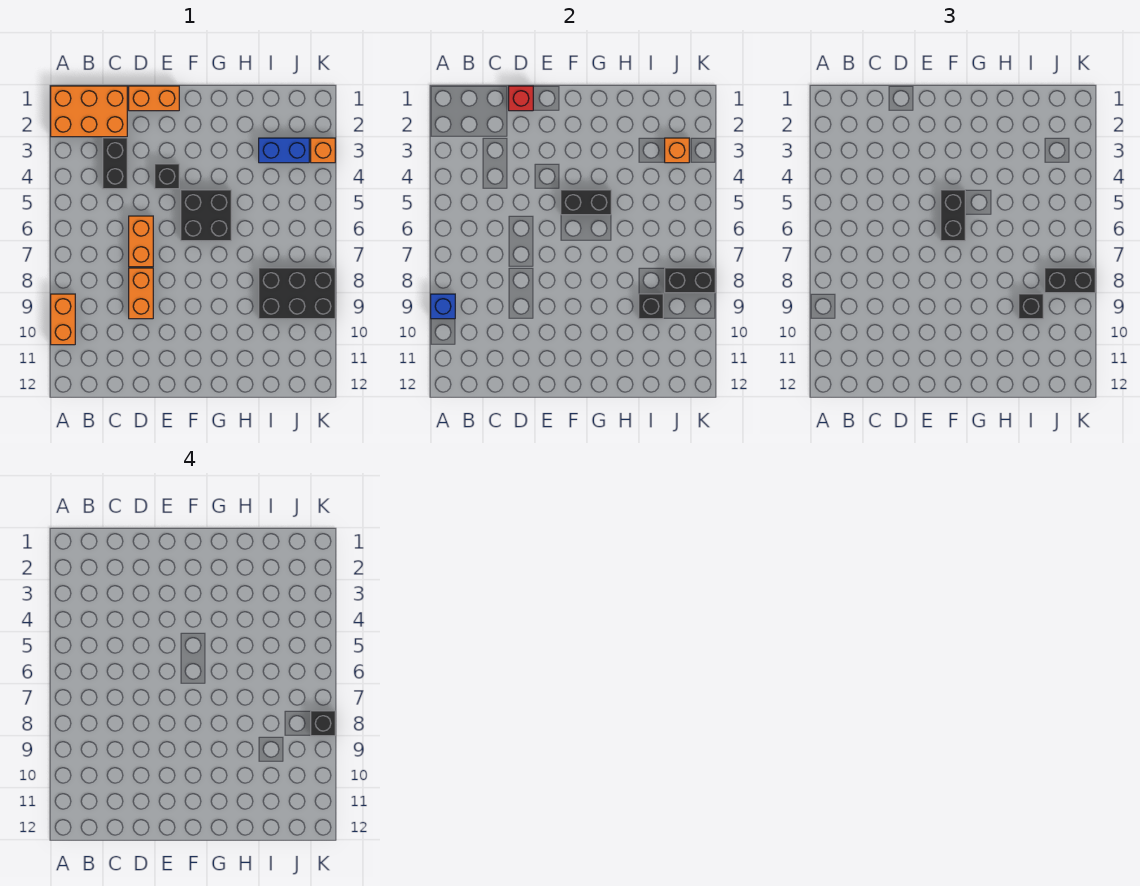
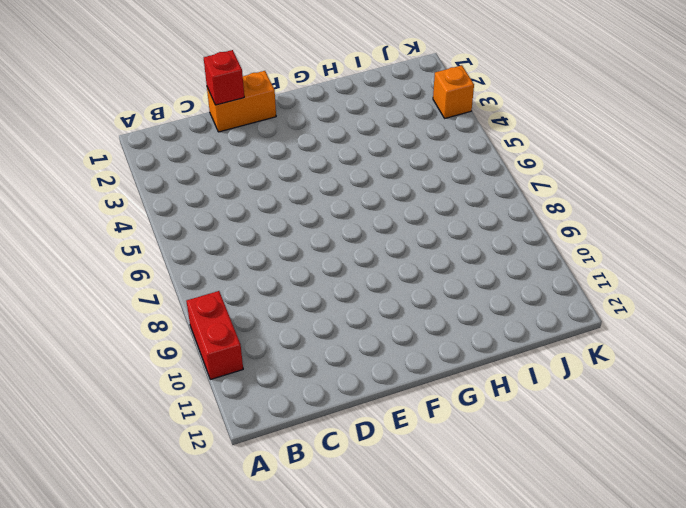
red 1x2 brick [186,291,243,379] -> orange 1x2 brick [51,294,75,345]
none -> orange 2x3 brick [51,86,127,137]
none -> black 1x2 brick [103,138,127,189]
none -> orange 1x2 brick [129,216,153,267]

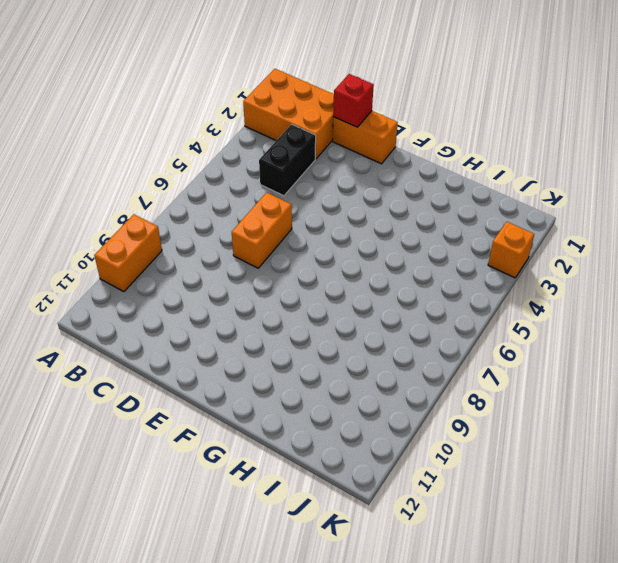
none -> orange 1x2 brick [129,268,153,319]
none -> black 1x1 brick [155,164,179,189]
none -> black 2x2 brick [181,190,231,241]

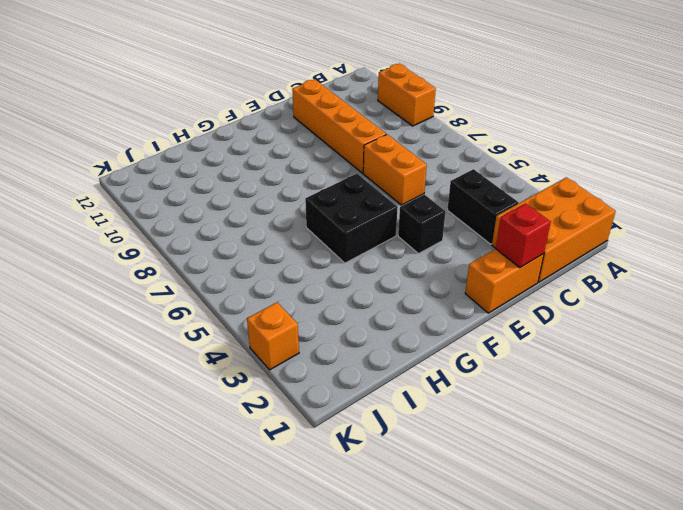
orange 1x4 brick [292,79,386,173] -> orange 1x2 brick [129,268,153,319]
none -> blue 1x2 brick [259,138,309,163]
none -> black 2x3 brick [259,268,335,319]
none -> blue 1x1 brick [431,294,455,319]

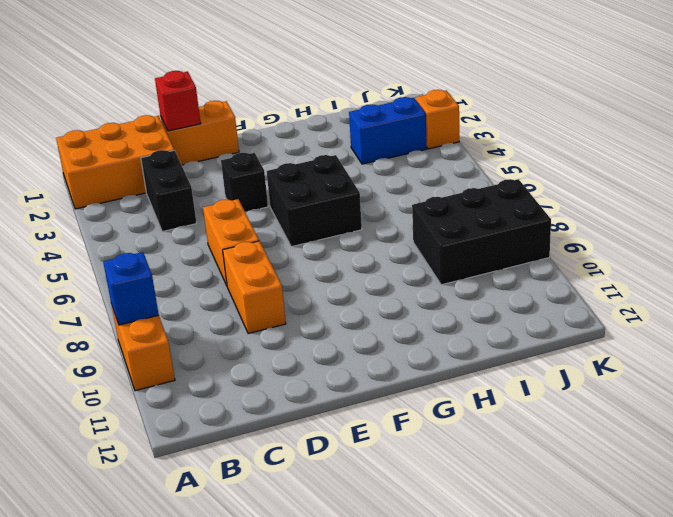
none -> black 1x2 brick [561,190,611,215]
none -> black 1x1 brick [639,294,663,319]
none -> orange 1x1 brick [665,138,689,163]

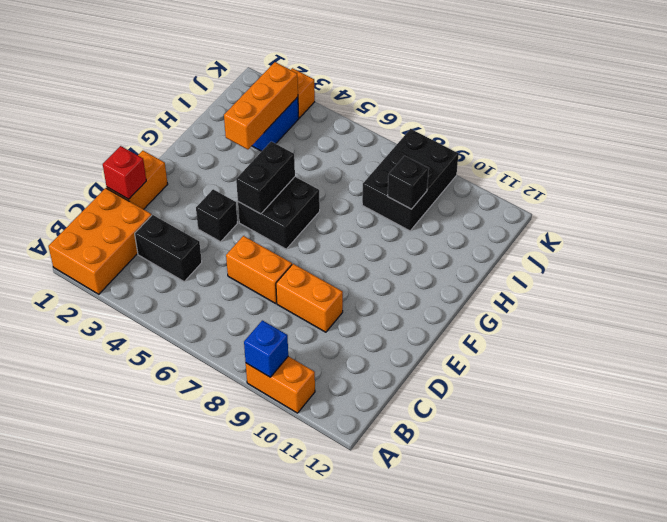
orange 1x3 brick [224,62,298,149] -> orange 1x1 brick [665,138,689,163]
none -> black 1x2 brick [665,268,715,293]
none -> black 1x2 brick [941,190,965,241]
none -> black 1x1 brick [1019,294,1043,319]

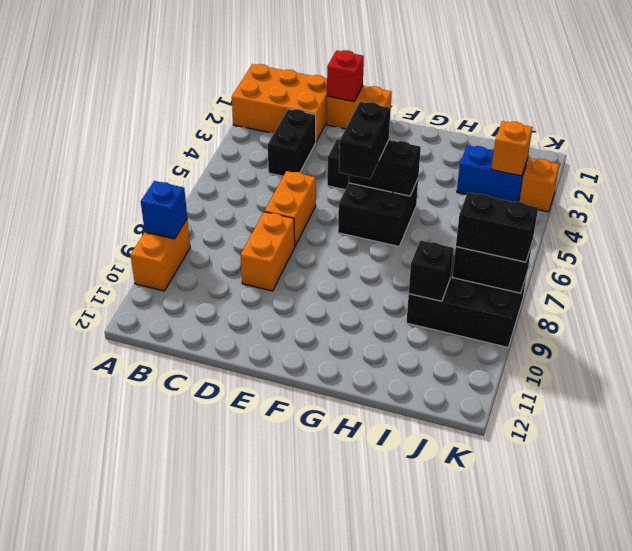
none -> black 1x1 brick [1019,294,1043,319]
none -> black 1x1 brick [311,711,335,736]

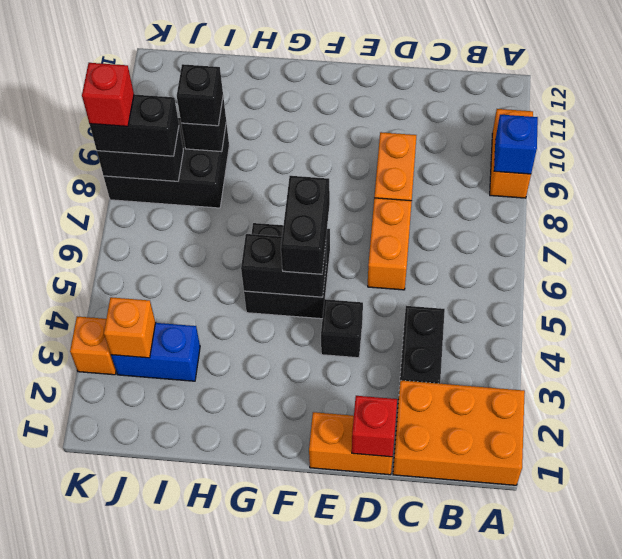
red 1x1 brick [82,63,134,126] -> black 1x1 brick [311,711,335,736]

